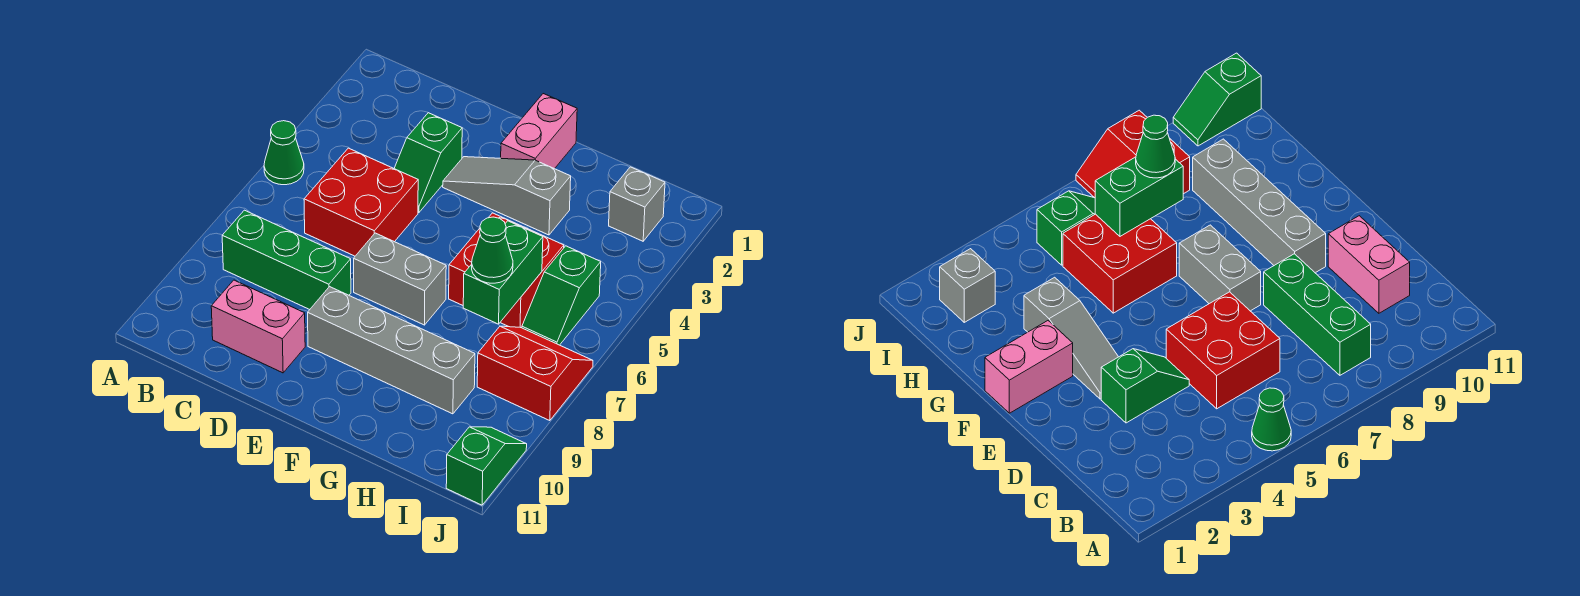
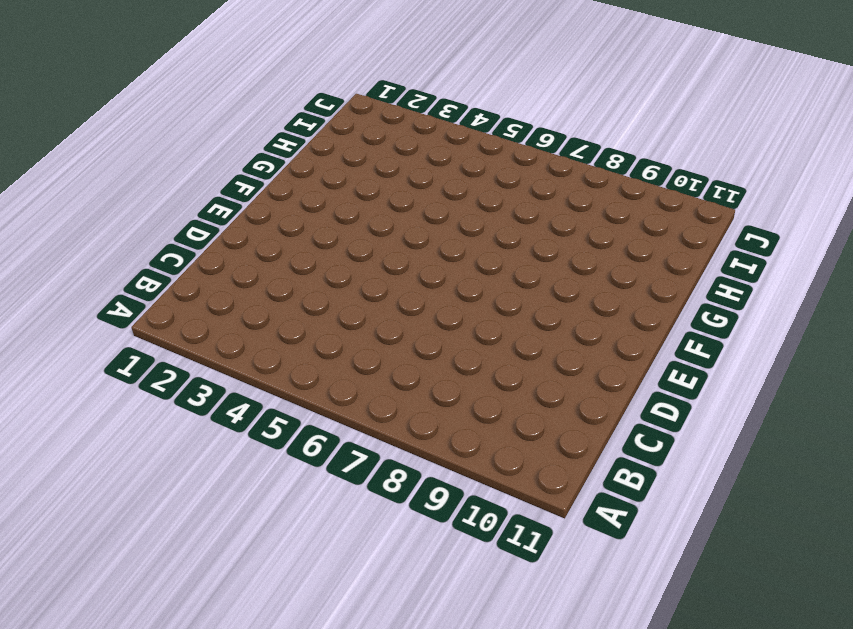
none -> green 1x1 cone [264,121,304,185]
none -> green 1x3 brick [222,210,351,310]
none -> red 2x2 brick [304,148,418,256]

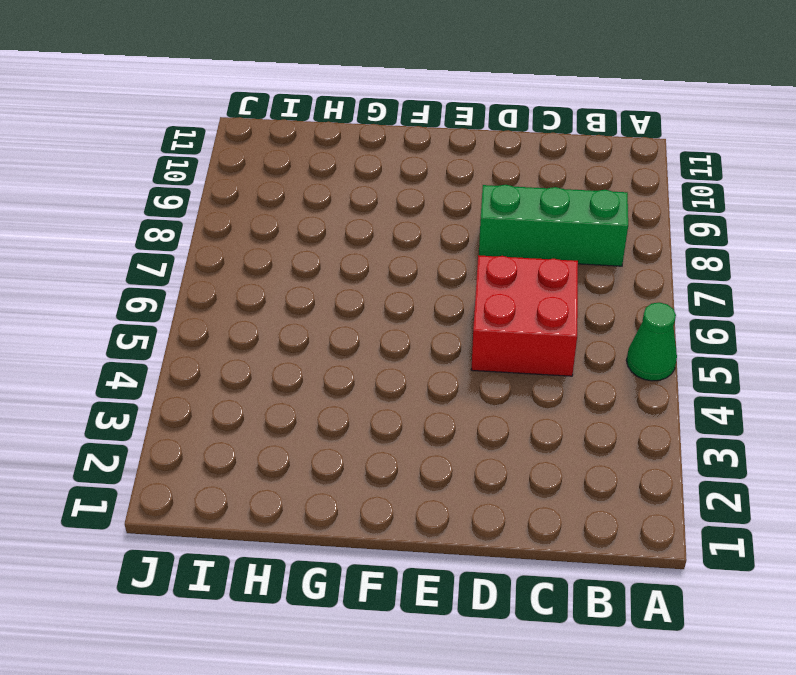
none -> pink 1x2 brick [211,280,305,373]
none -> green 1x2 slope [394,113,462,212]
none -> grey 1x3 slope [443,157,571,235]

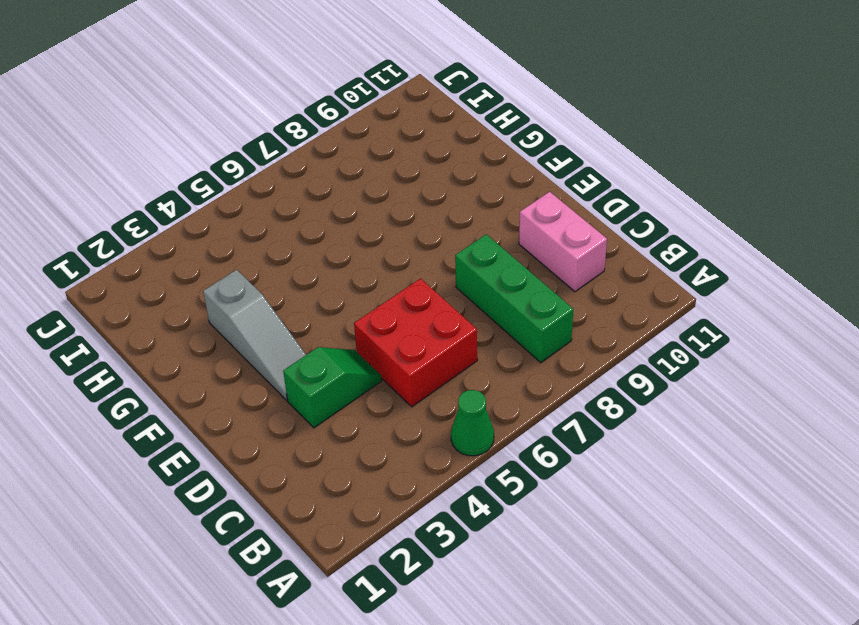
none -> grey 1x2 brick [354,233,446,325]
none -> grey 1x4 brick [308,287,475,414]
none -> pink 1x2 brick [501,94,577,169]

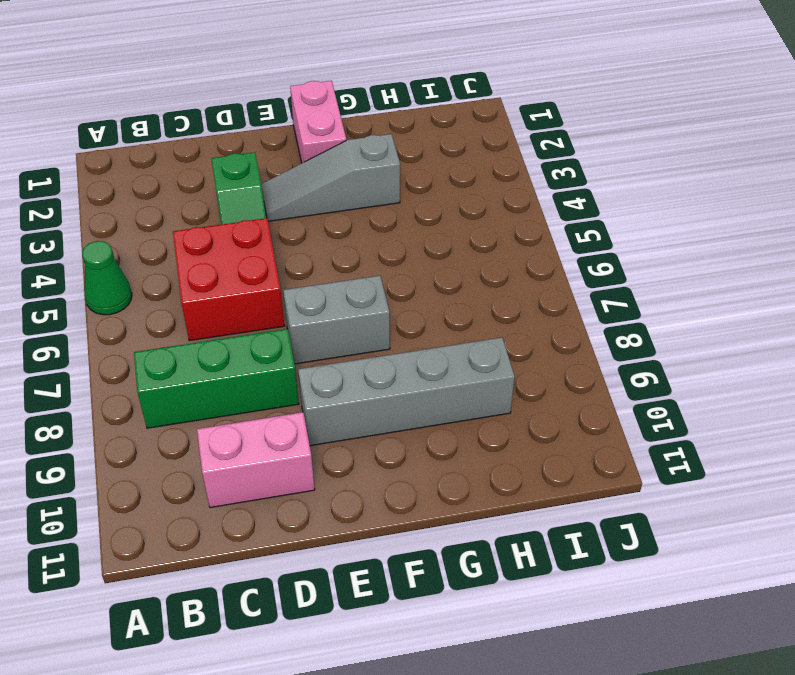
none -> red 2x2 brick [449,213,564,328]
none -> grey 1x1 brick [609,167,665,241]
none -> green 1x2 slope [522,246,601,345]

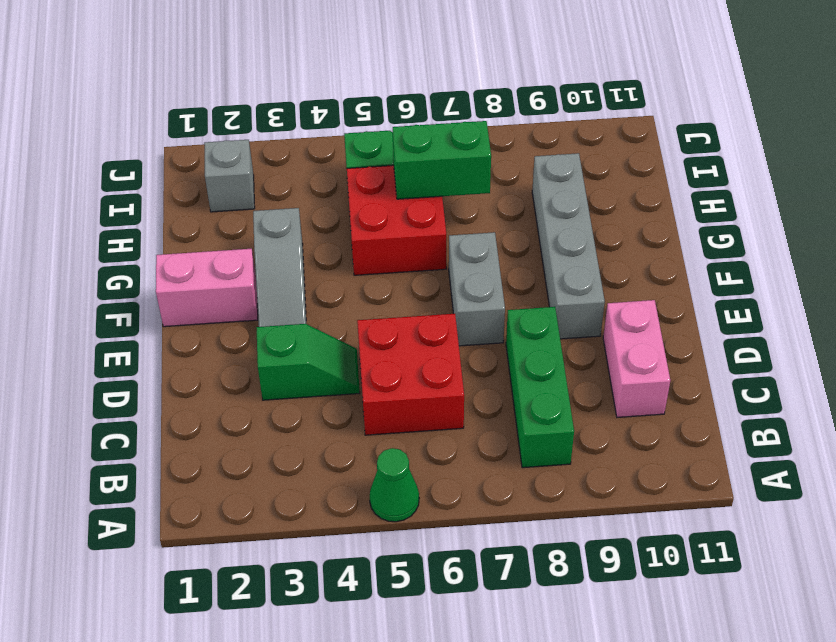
none -> red 2x2 slope [477,326,593,421]
none -> green 1x2 slope [446,427,527,505]
none -> green 1x1 cone [472,217,513,283]

